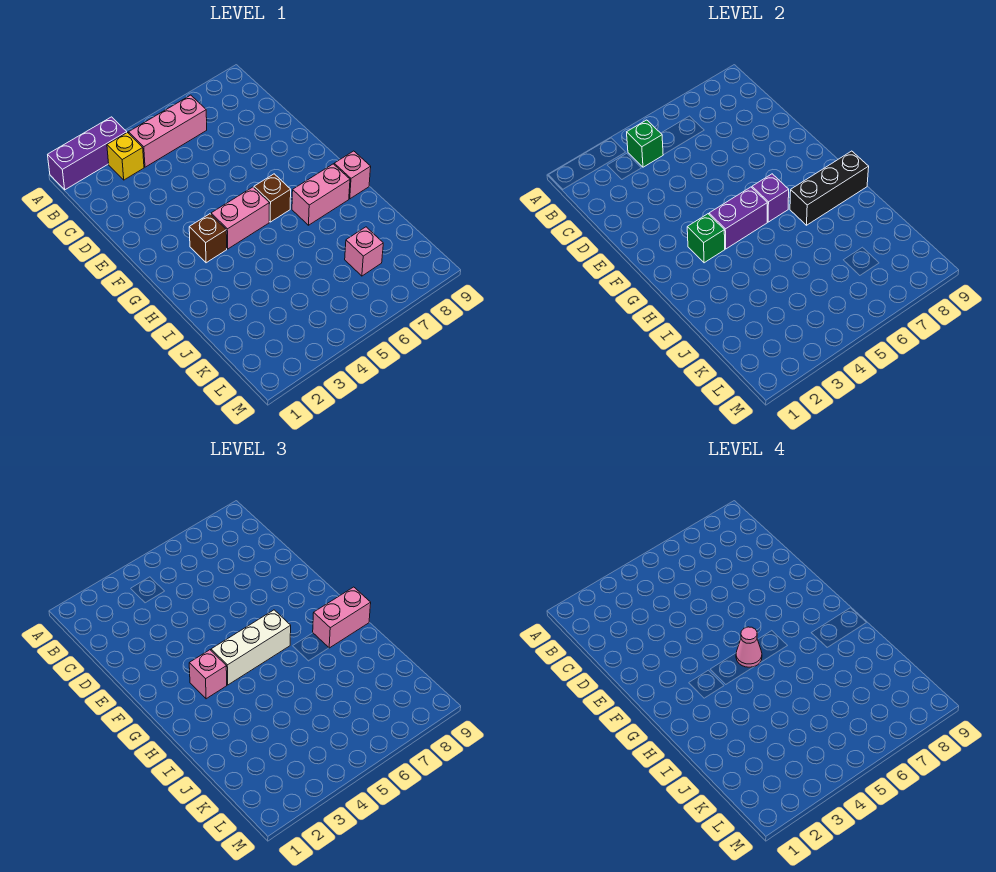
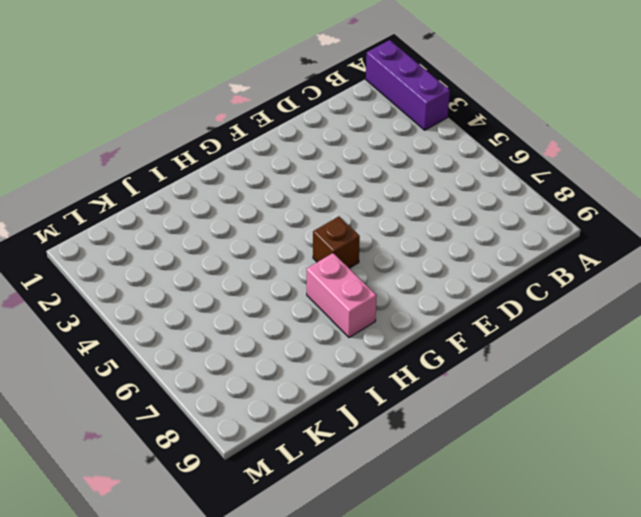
none -> yellow 1x1 brick [107,133,144,180]
none -> pink 1x3 brick [129,95,207,167]
none -> brown 1x1 brick [189,214,227,263]

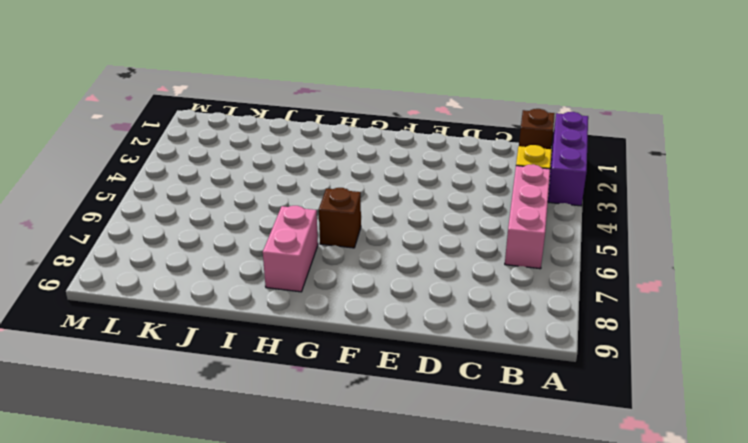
brown 1x1 brick [519,109,555,149] -> brown 1x1 brick moved to [189,214,227,263]
none -> pink 1x2 brick [211,187,269,249]
none -> pink 1x1 brick [334,151,371,199]
none -> pink 1x1 brick [345,227,383,276]

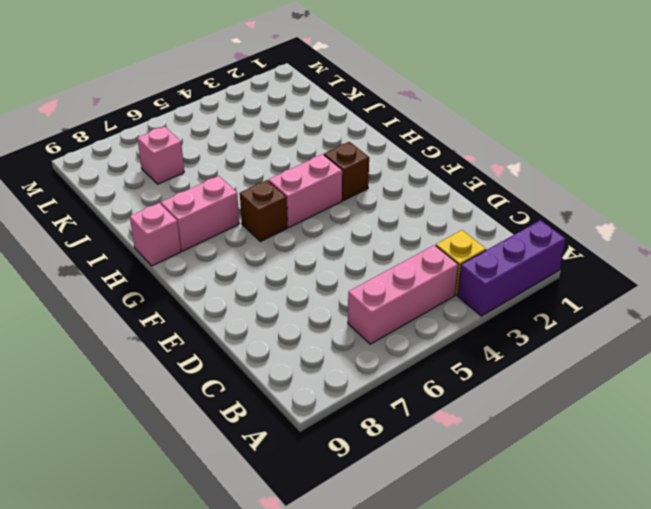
none -> green 1x1 brick [627,120,663,167]
none -> green 1x1 brick [687,214,725,263]
none -> purple 1x2 brick [709,187,767,249]

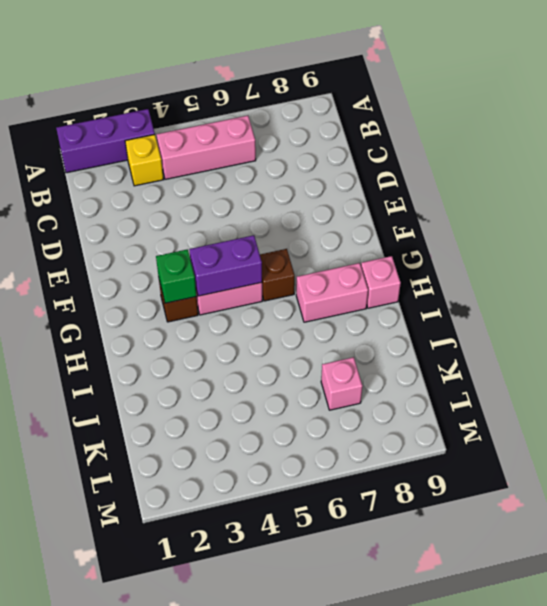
none -> green 1x1 brick [627,120,663,167]
none -> purple 1x1 brick [752,174,789,222]
none -> black 1x3 brick [790,151,869,225]

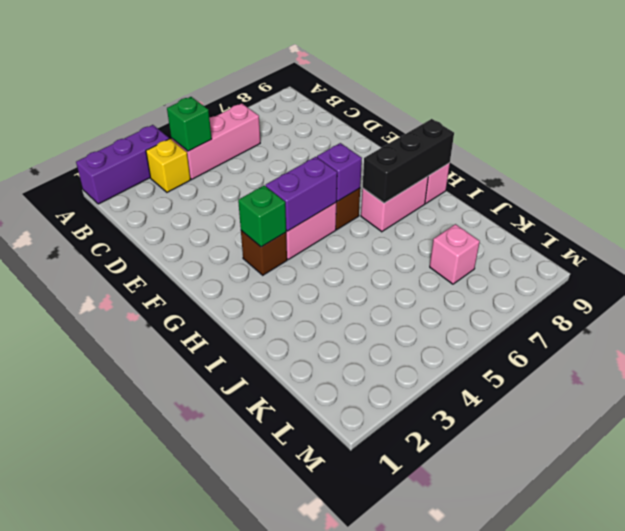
none -> pink 1x1 brick [189,650,227,699]
none -> white 1x3 brick [211,610,291,685]
none -> pink 1x2 brick [313,587,371,648]

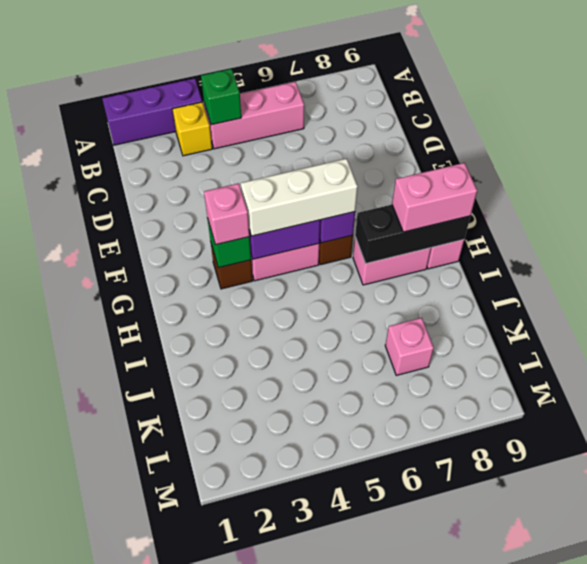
none -> pink 1x1 cone [736,627,762,667]

